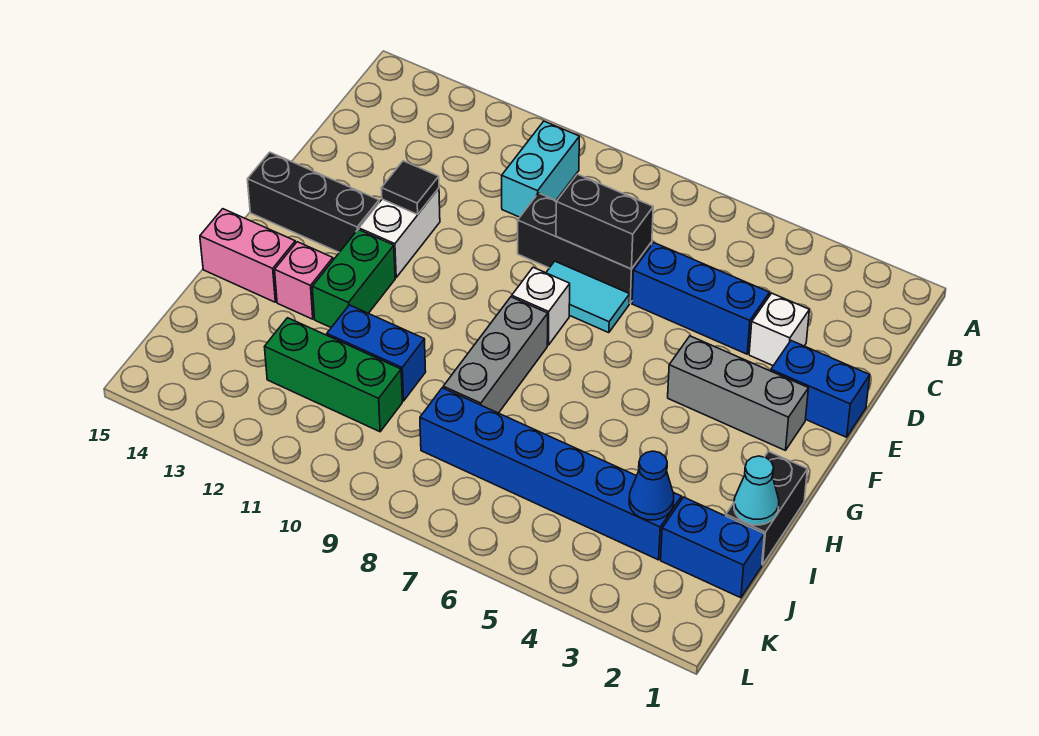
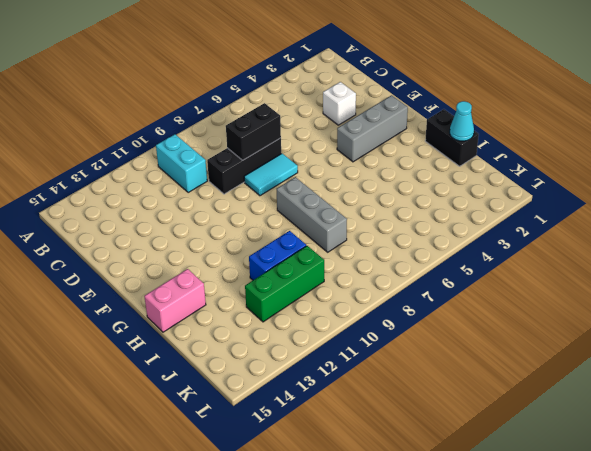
none -> blue 1x3 brick [632,243,770,354]
none -> blue 1x2 brick [771,341,870,437]
none -> white 1x2 brick [359,188,440,277]

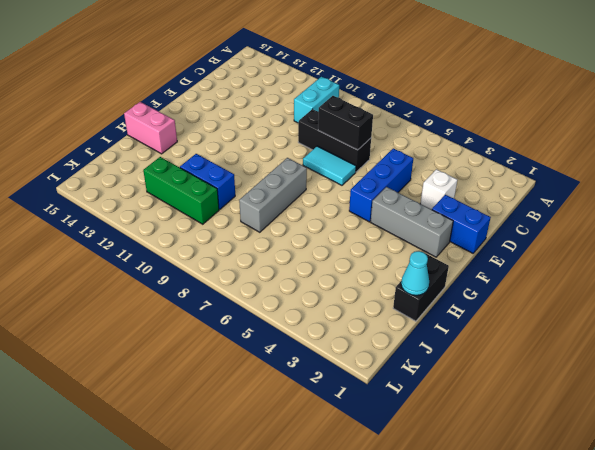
blue 1x3 brick [349,148,413,222] -> blue 1x3 brick turned to [632,243,770,354]
none -> white 1x2 brick [359,188,440,277]
none -> white 1x1 brick [512,267,570,345]
none -> black 1x3 brick [247,152,379,252]

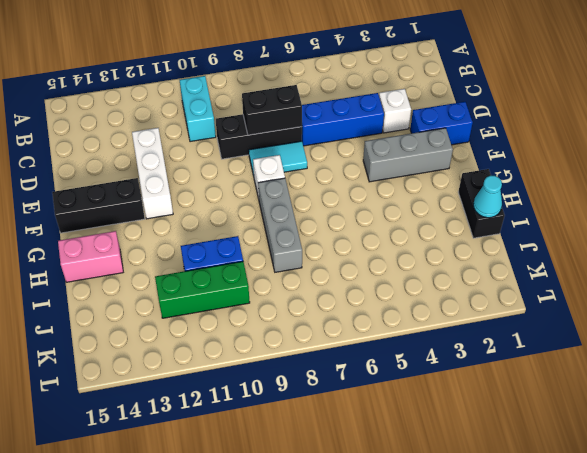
white 1x3 brick [132,128,173,219] -> white 1x2 brick [359,188,440,277]
none -> green 1x2 brick [312,230,395,327]
none -> pink 1x1 brick [275,242,333,319]
none -> blue 1x2 brick [661,497,764,598]

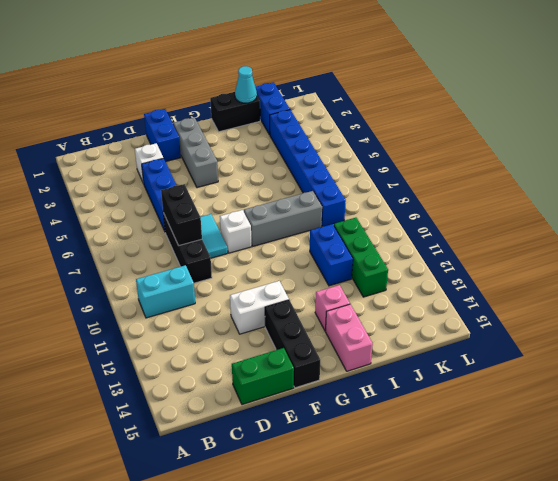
green 1x2 brick [232,348,294,405] -> green 1x2 brick moved to [312,230,395,327]
none -> black 1x1 tile [381,161,439,214]
none -> blue 1x1 cone [629,451,674,520]

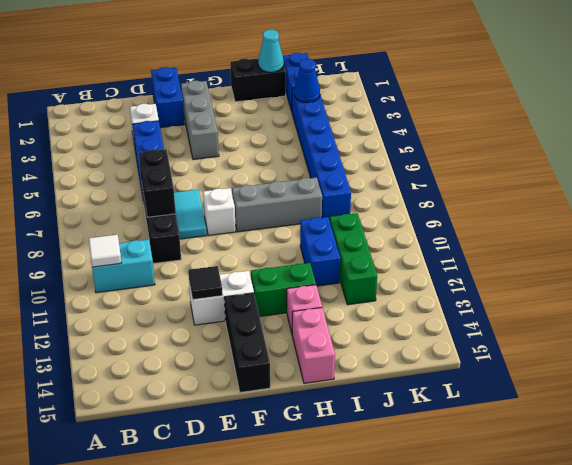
white 1x1 tile [89,235,121,267] -> none

